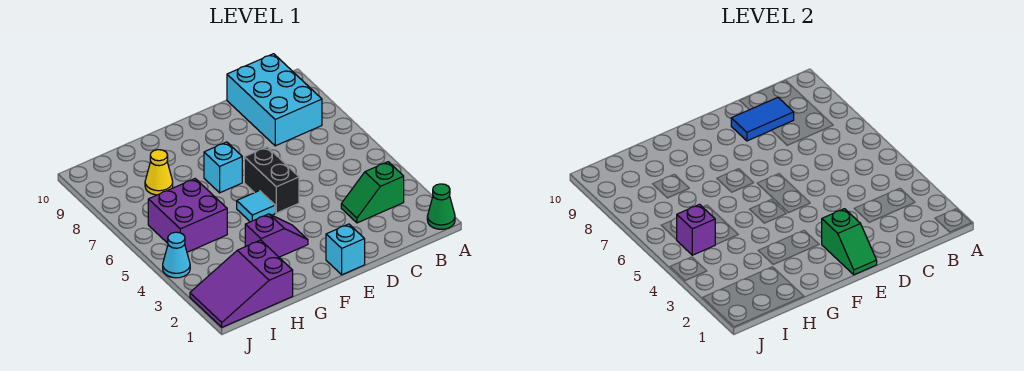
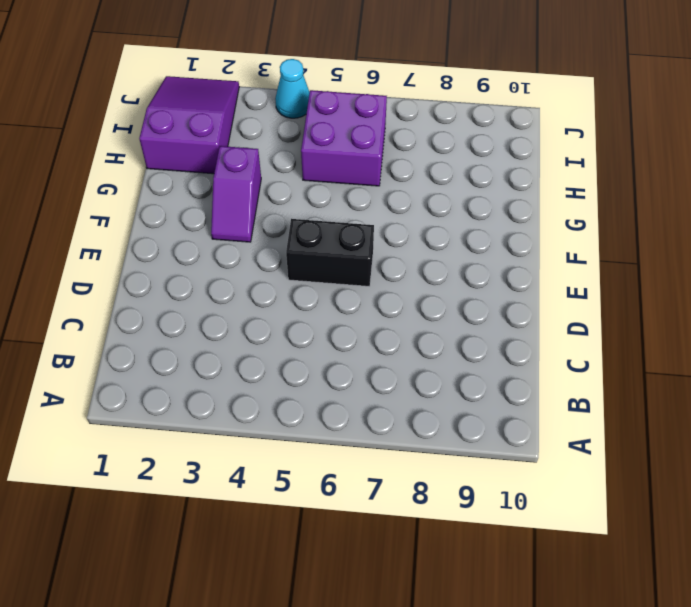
none -> green 1x1 cone [427,184,455,229]
none -> green 1x2 slope [341,162,404,223]
none -> cyan 2x3 brick [227,54,322,146]

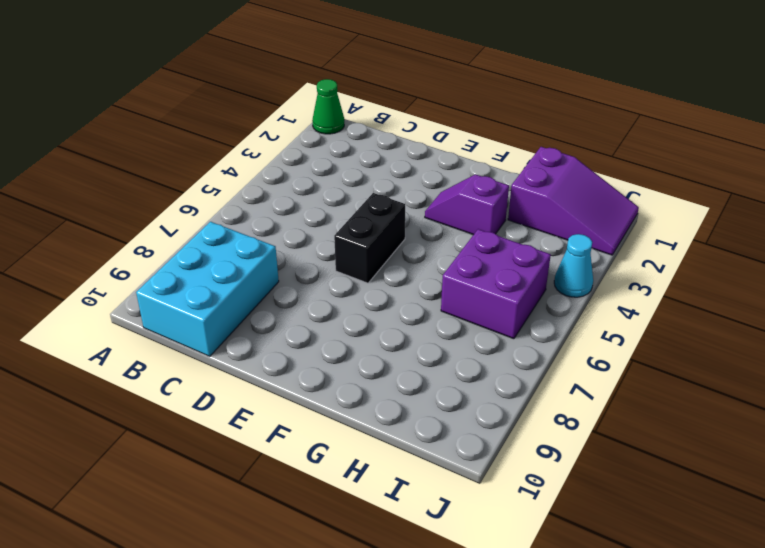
none -> green 1x2 slope [341,162,404,223]
none -> cyan 1x1 brick [326,224,365,275]
none -> cyan 1x1 tile [237,191,275,222]

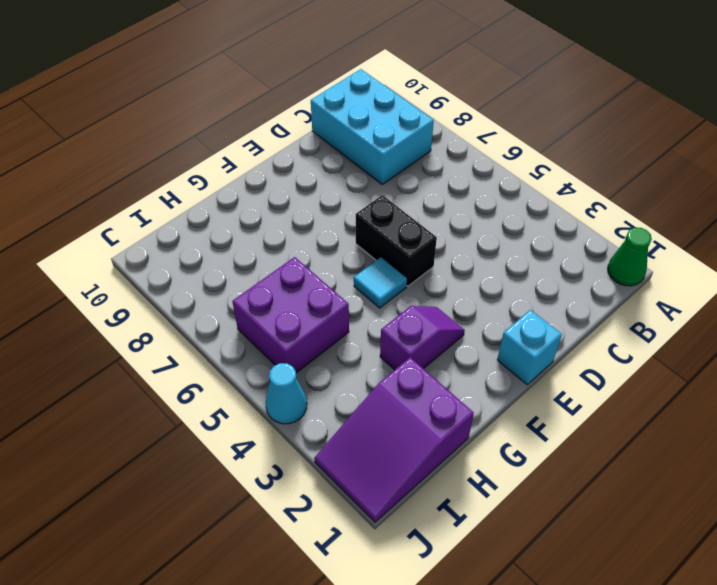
none -> green 1x2 slope [341,162,404,223]
none -> cyan 1x1 brick [204,142,242,193]
none -> yellow 1x1 cone [145,150,173,195]

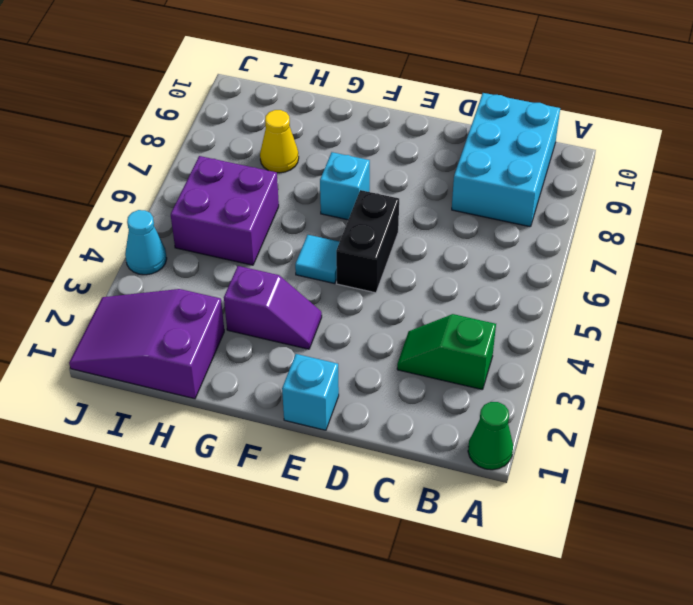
none -> blue 1x2 tile [731,98,794,141]
none -> green 1x2 slope [822,209,877,275]
none -> purple 1x1 brick [677,204,715,255]

